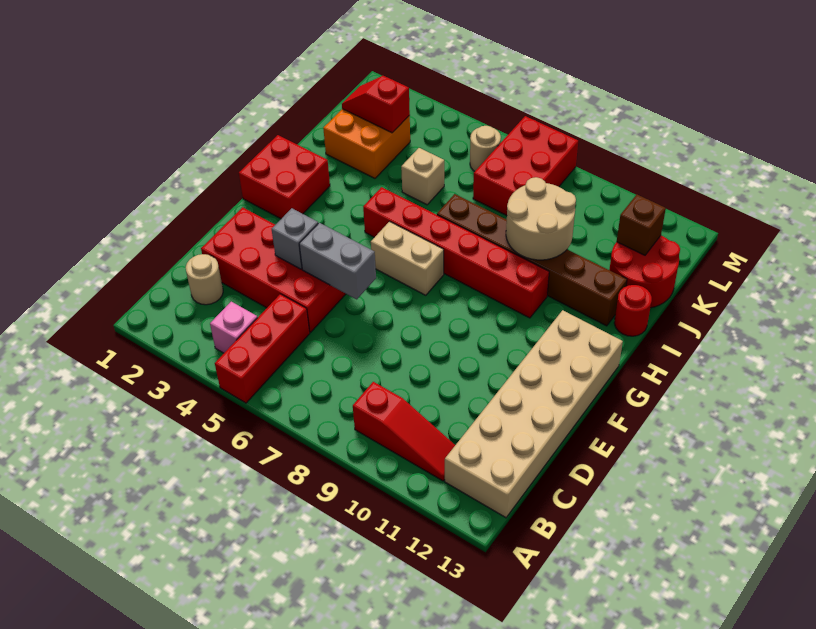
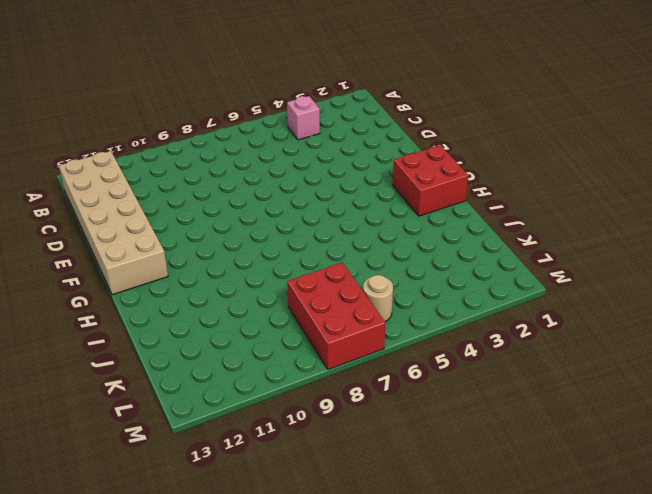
none -> red 1x3 brick [215,294,310,403]
none -> red 1x3 slope [353,382,455,481]
none -> tan 1x1 round brick [186,254,223,305]

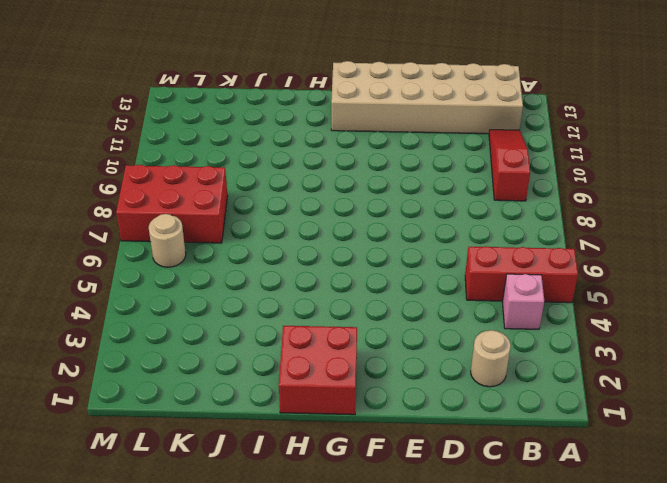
none -> red 2x4 brick [201,207,346,332]
none -> tan 1x2 brick [371,222,444,295]
none -> red 1x6 brick [363,187,549,318]

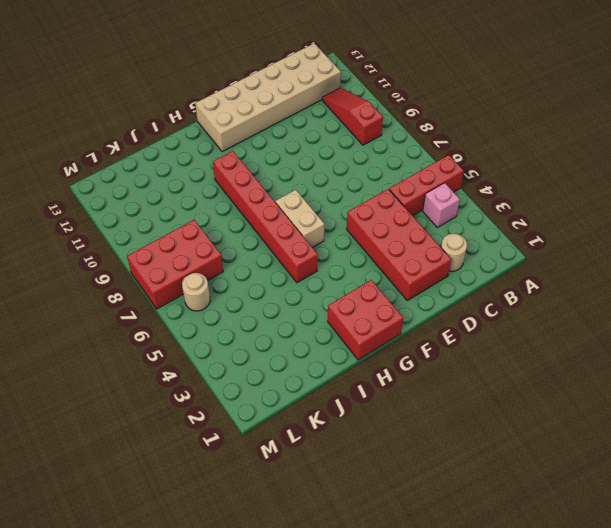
none -> brown 1x6 brick [437,194,627,326]
none -> red 1x1 round brick [614,285,652,336]
none -> orange 2x2 brick [323,109,410,178]

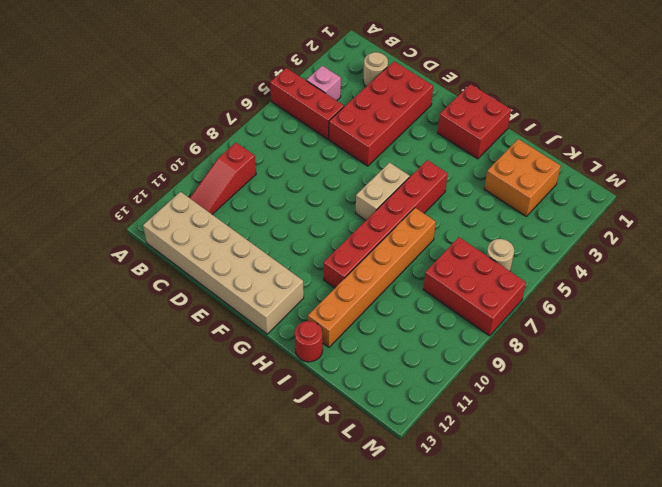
orange 1x6 brick [308,208,436,347] -> brown 1x6 brick [437,194,627,326]
none -> tan 1x1 brick [401,148,444,205]
none -> red 2x2 round brick [609,236,680,308]
none -> grey 1x1 brick [272,208,318,269]

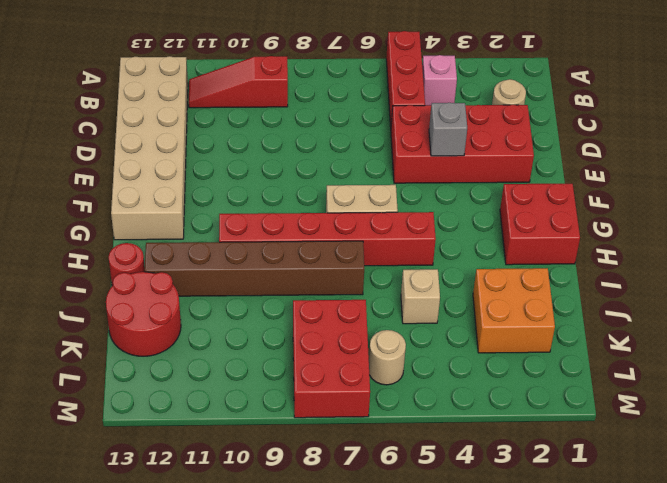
none -> grey 1x2 brick [299,223,376,299]
none -> tan 2x2 round brick [506,177,576,260]
none -> red 1x2 slope [342,76,410,133]

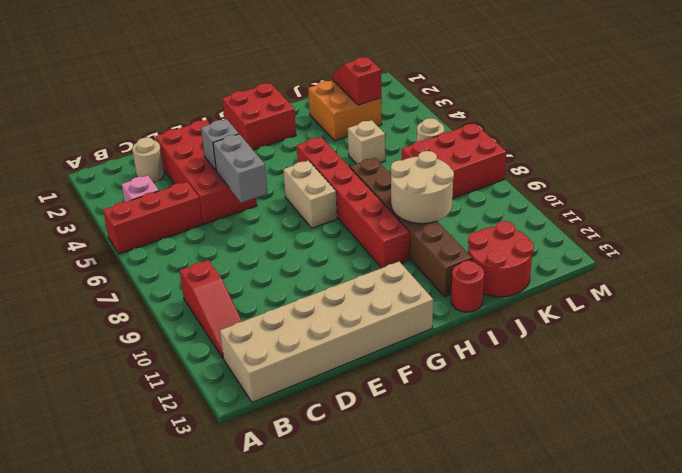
none -> brown 1x1 brick [617,195,666,255]

